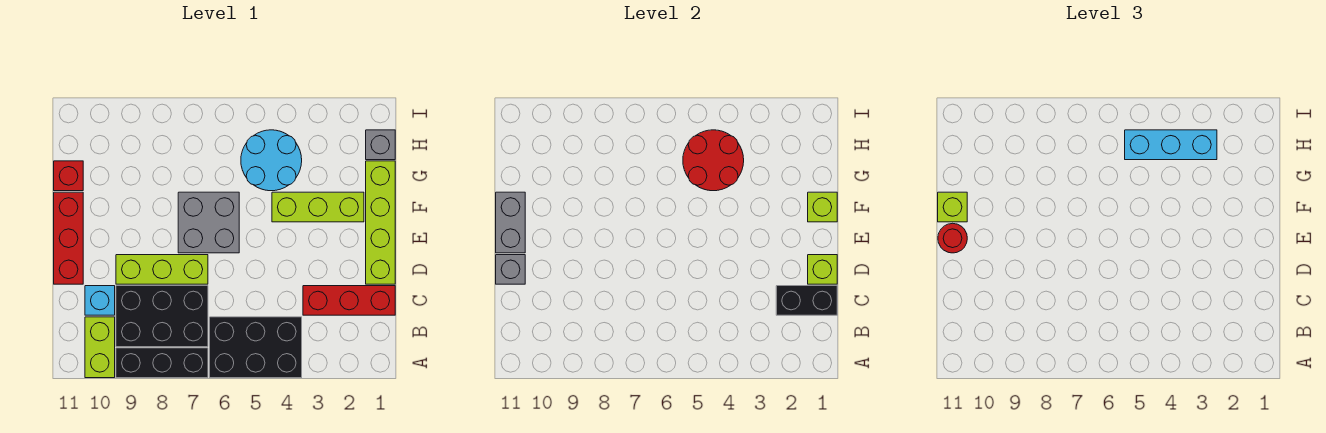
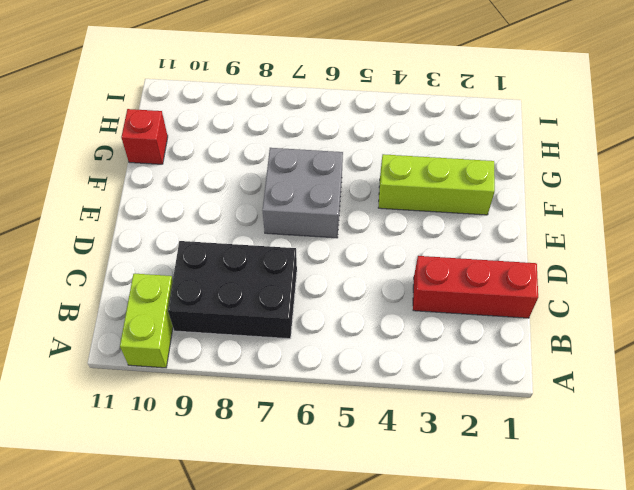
none -> black 2x3 brick [210,317,302,378]
none -> black 1x3 brick [116,348,208,378]
none -> cyan 1x1 brick [85,286,115,315]

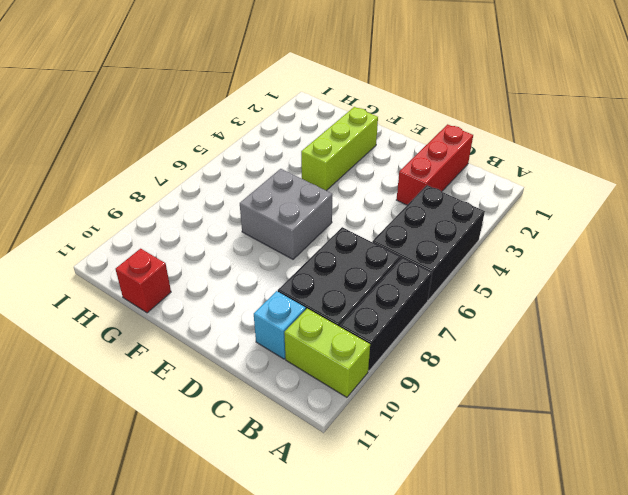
none -> lime 1x4 brick [366,161,395,284]
none -> lime 1x3 brick [116,255,208,284]
none -> red 1x3 brick [54,192,83,284]

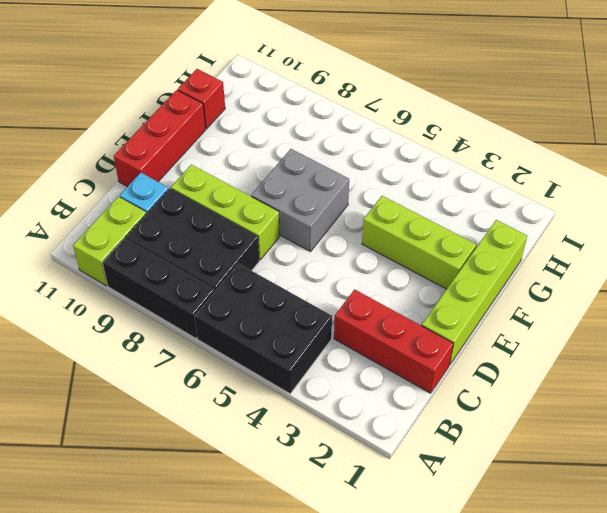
none -> cyan 2x2 round brick [241,130,302,191]
none -> grey 1x1 brick [366,130,395,160]
none -> black 1x2 brick [776,286,837,315]

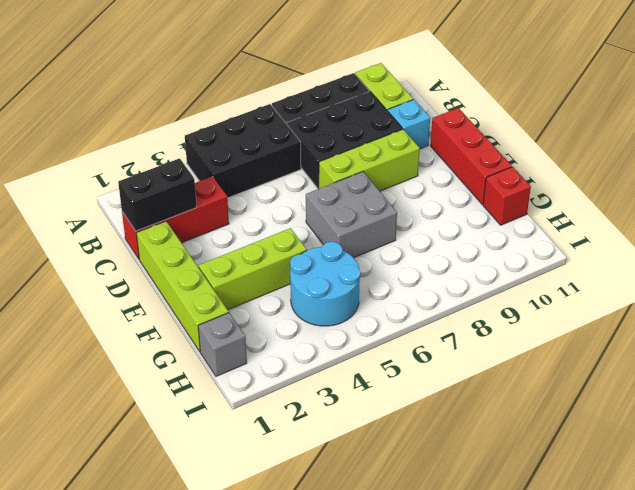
none -> lime 1x1 brick [808,255,837,284]
none -> grey 1x1 brick [496,255,525,284]
none -> grey 1x2 brick [496,192,525,253]

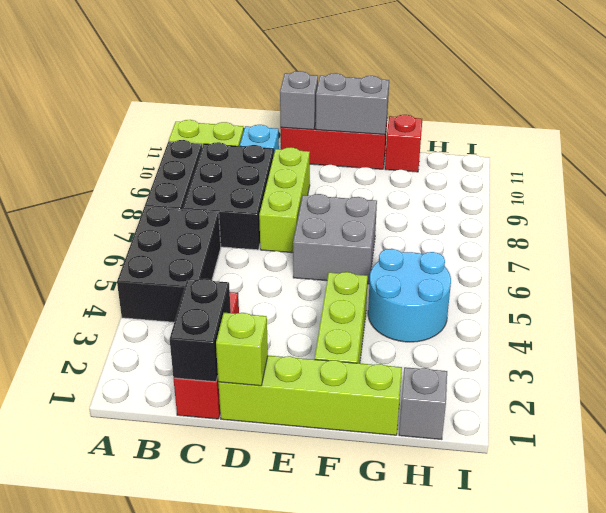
none -> lime 1x1 brick [808,192,837,222]
none -> red 2x2 round brick [683,130,744,191]
none -> red 1x1 round brick [938,223,967,253]

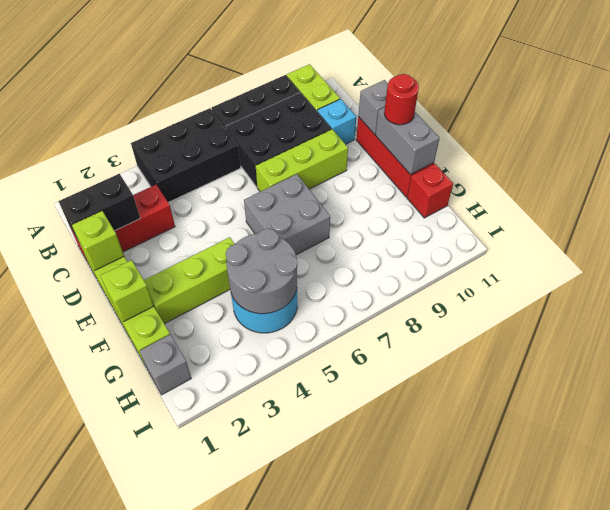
grey 2x2 round brick [226,229,297,314] -> red 2x2 round brick [683,130,744,191]
none -> lime 1x1 brick [938,192,967,222]
none -> cyan 1x3 brick [1125,130,1217,160]

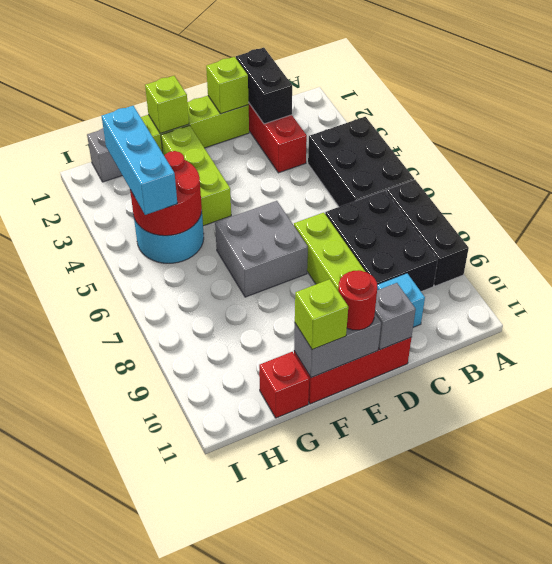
none -> lime 1x2 brick [85,317,115,378]

